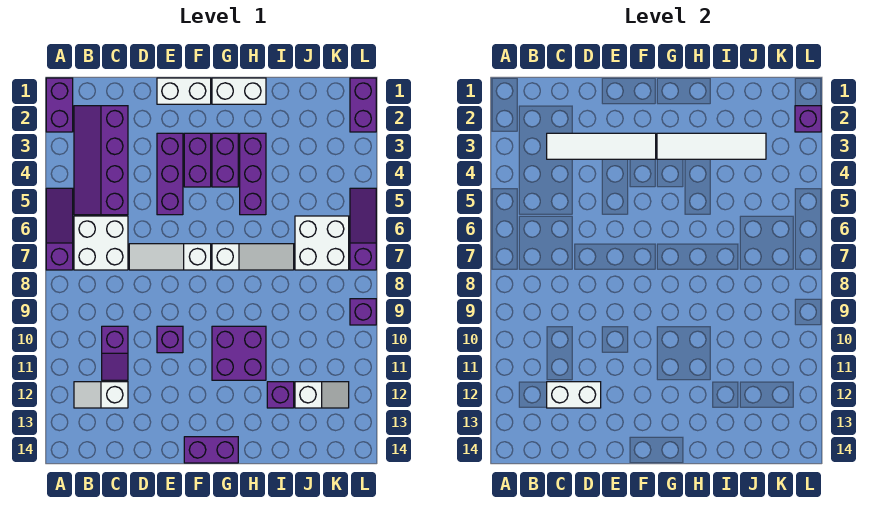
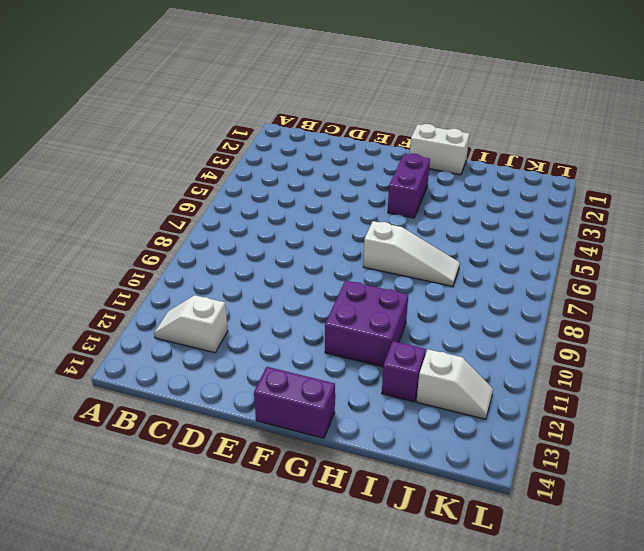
none -> purple 1x2 brick [46,78,73,132]
none -> purple 1x3 slope [46,188,73,270]
none -> purple 2x4 slope [74,106,128,215]

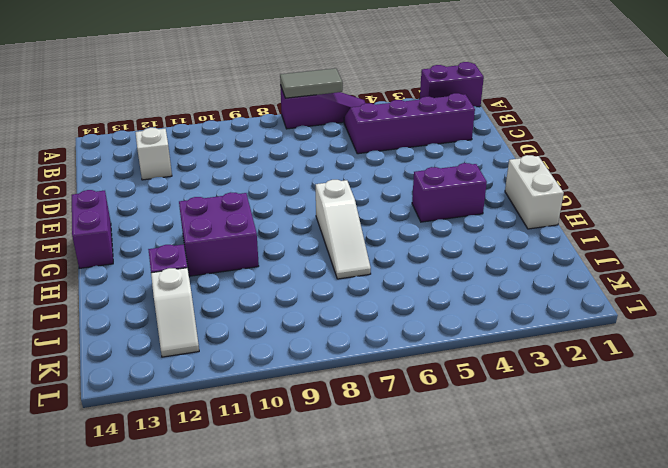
grey 1x2 tile [280,68,343,98] -> none
none -> white 2x2 brick [74,216,128,270]
none -> purple 1x2 slope [102,326,128,380]
none -> white 1x3 slope [129,244,211,270]

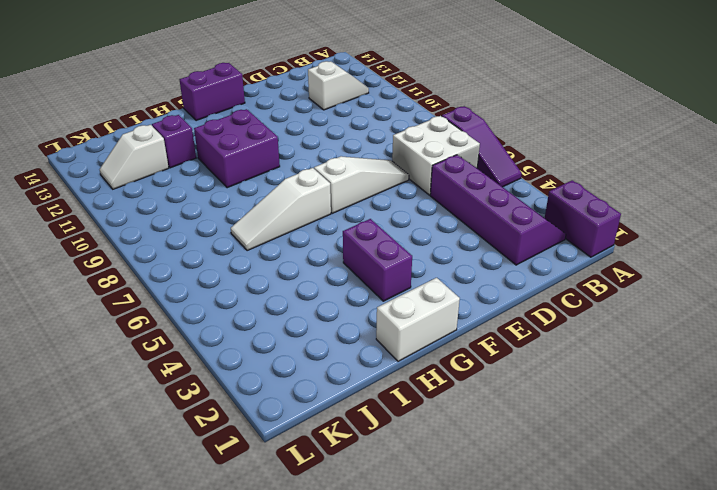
none -> purple 1x2 slope [102,326,128,380]
none -> white 1x2 brick [157,78,211,104]
none -> purple 1x3 brick [157,133,183,215]

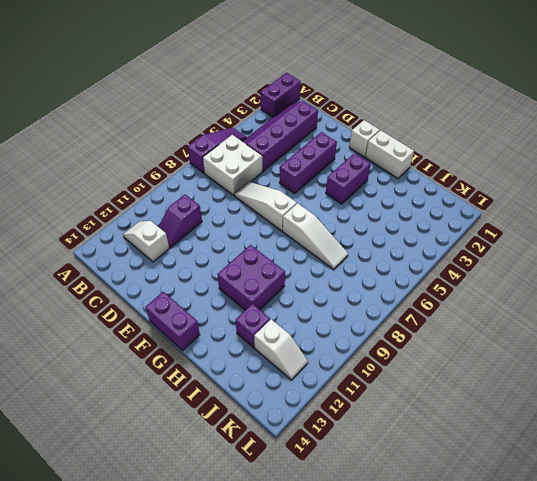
white 1x1 brick [349,120,380,157] -> white 1x2 brick [157,78,211,104]
none -> purple 1x1 brick [157,326,183,353]
none -> purple 1x2 brick [184,133,211,187]
none -> purple 1x3 brick [240,133,266,215]

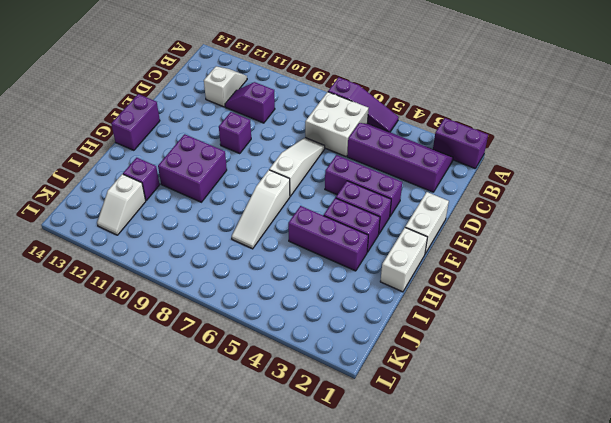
none -> white 2x2 brick [295,216,349,270]
none -> purple 1x2 brick [350,78,376,132]
none -> purple 1x3 slope [350,188,376,270]

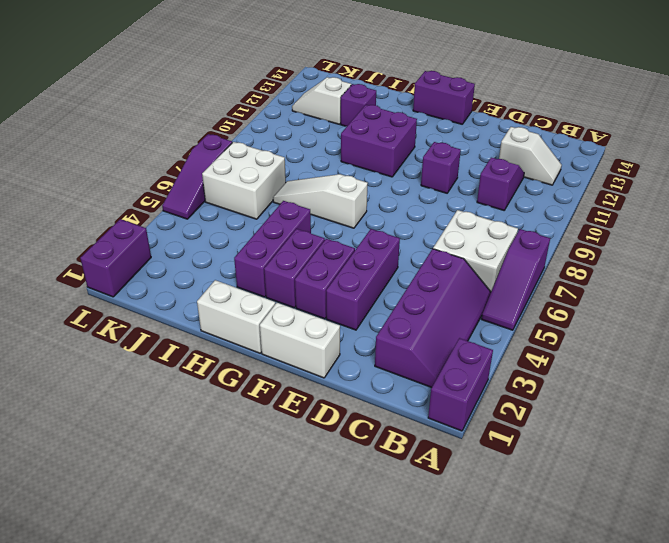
none -> white 1x3 slope [129,244,211,270]
none -> purple 1x1 brick [350,299,376,325]
none -> white 1x4 tile [547,133,656,159]

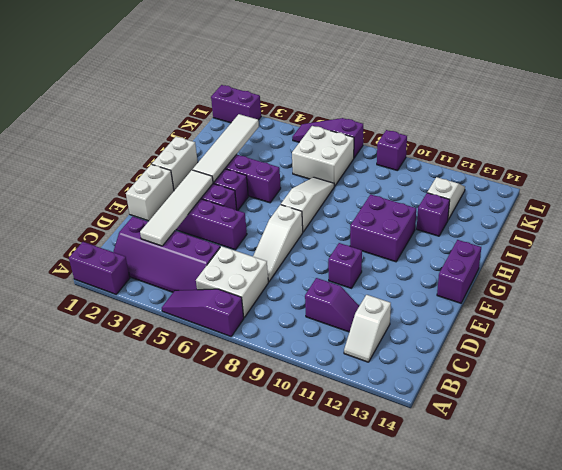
none -> white 1x2 brick [547,382,601,408]
none -> purple 1x1 brick [795,106,821,132]

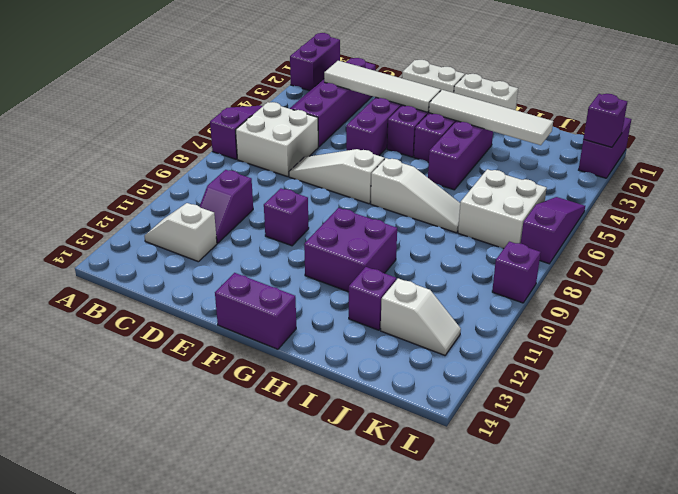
none -> white 1x2 brick [547,382,601,408]

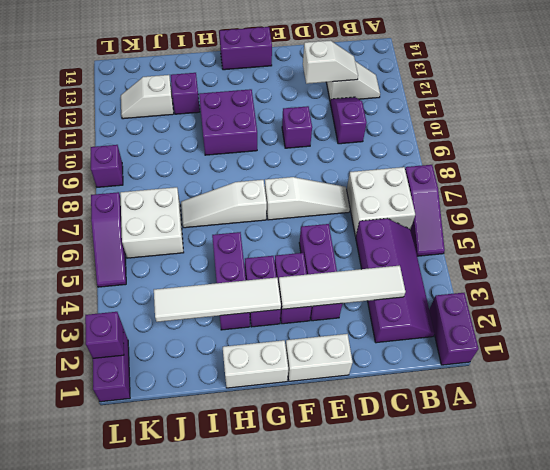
white 1x2 slope [303,41,358,84] -> white 1x2 brick [547,382,601,408]

